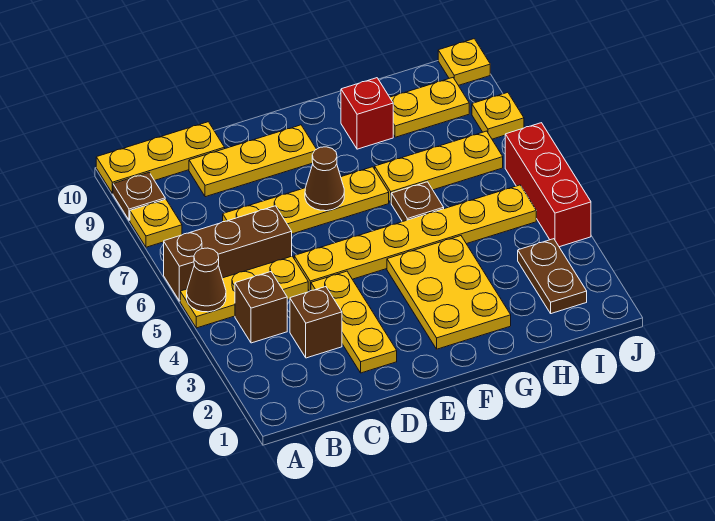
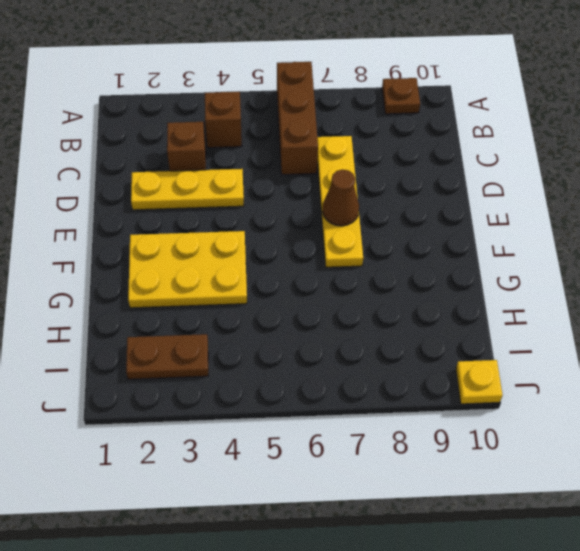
none -> yellow 1x3 plate [180,256,308,328]
none -> yellow 1x1 plate [130,199,182,247]
none -> yellow 1x3 plate [96,122,225,194]

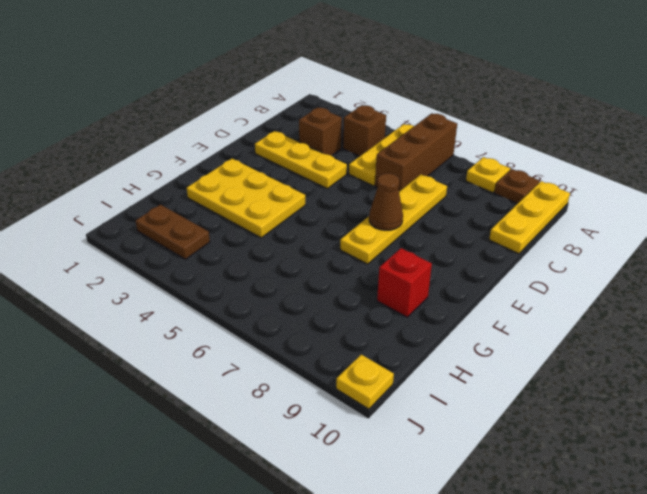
none -> yellow 1x3 plate [189,125,316,197]
none -> yellow 1x6 plate [294,185,536,291]
none -> brown 1x1 plate [391,182,444,222]

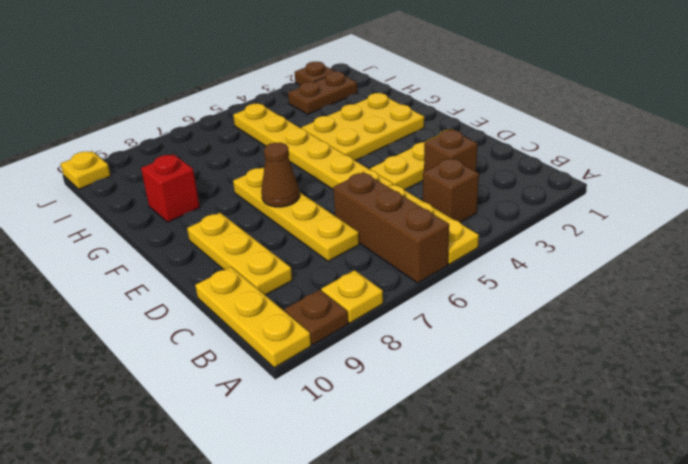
brown 1x1 plate [295,62,336,85] -> brown 1x1 plate moved to [391,182,444,222]
none -> yellow 1x3 plate [375,131,503,203]
none -> yellow 1x2 plate [390,78,469,137]
none -> red 1x3 brick [505,123,591,247]

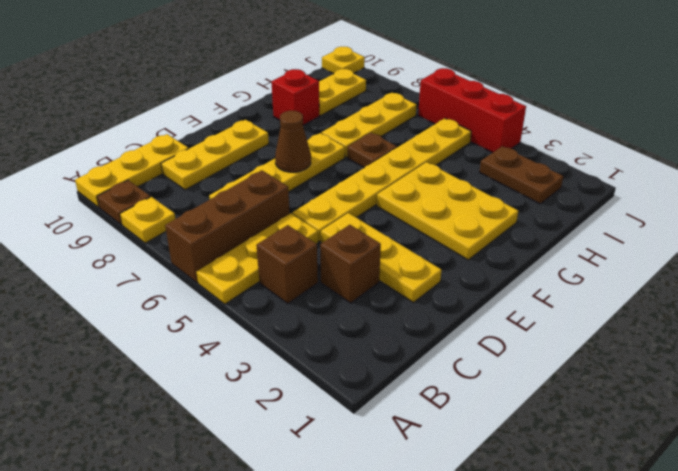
none -> yellow 1x1 plate [472,92,524,139]
none -> brown 1x1 cone [187,248,226,312]

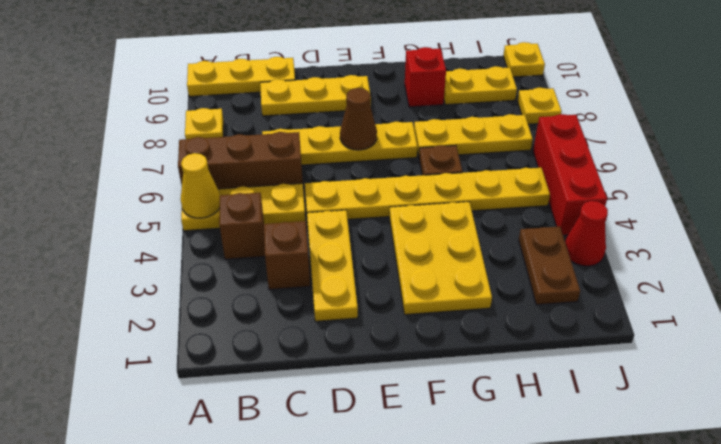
yellow 1x1 cone [181,153,220,218] -> brown 1x1 cone [187,248,226,312]
red 1x1 cone [565,201,608,266] -> none
none -> brown 1x1 plate [113,173,165,220]

